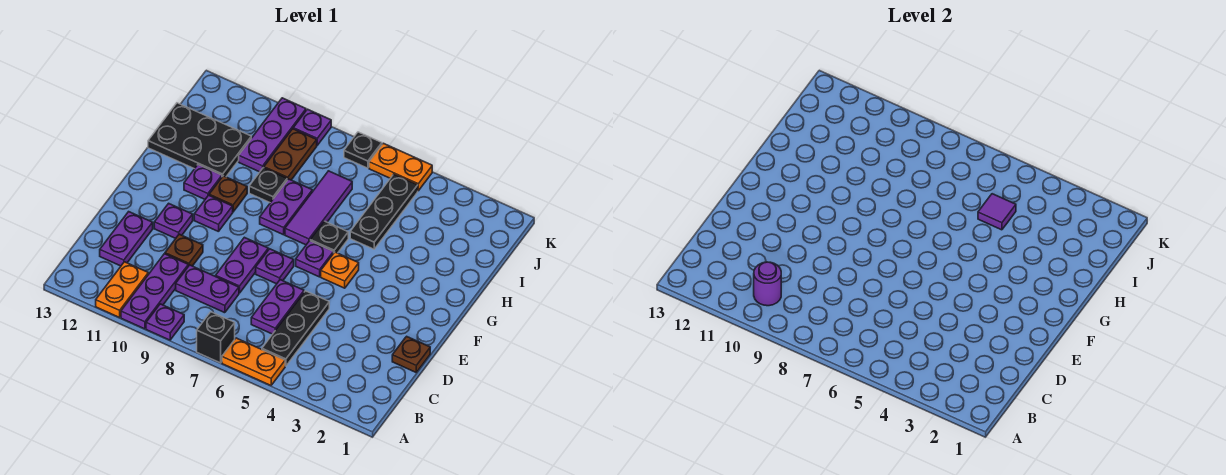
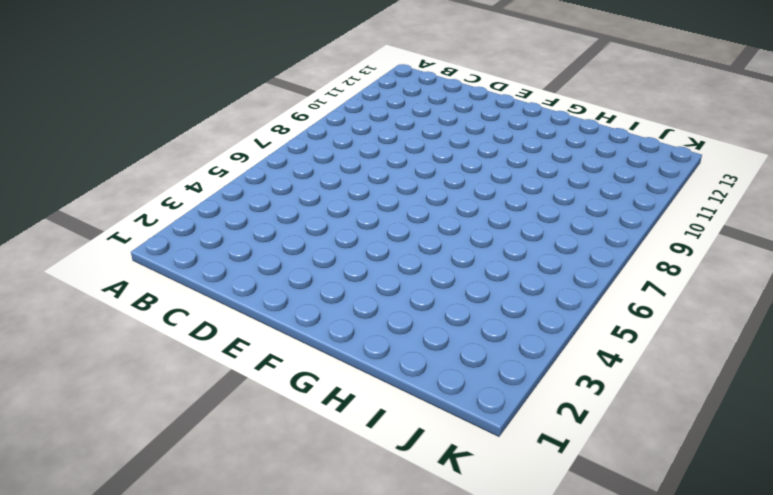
none -> orange 1x2 plate [222,338,285,385]
none -> black 1x1 brick [197,312,235,363]
none -> purple 1x1 plate [146,304,184,340]
none -> purple 1x3 plate [121,254,188,329]

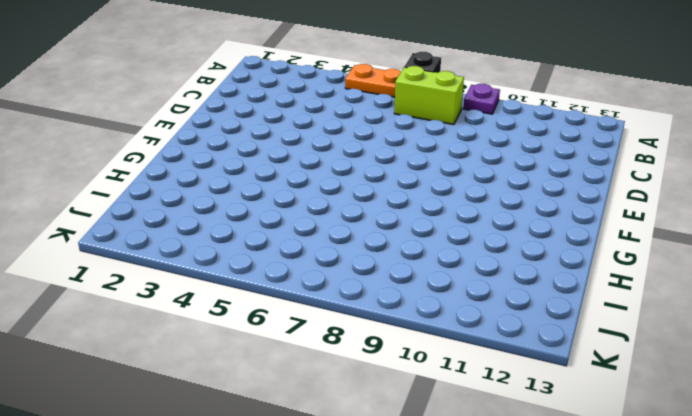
lime 1x2 brick [394,66,464,125] -> none
none -> purple 1x3 plate [121,254,188,329]
none -> orange 1x2 plate [96,262,148,318]
none -> black 1x3 plate [262,291,329,366]
none -> purple 1x2 plate [251,280,304,334]

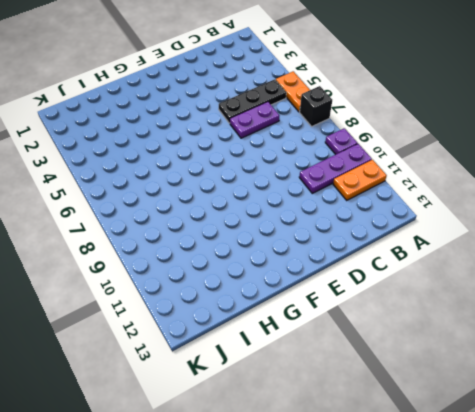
none -> purple 1x2 plate [176,265,239,313]
none -> purple 1x2 plate [100,212,153,266]
none -> brown 1x1 plate [392,336,430,372]
none -> purple 1x2 plate [216,237,268,293]

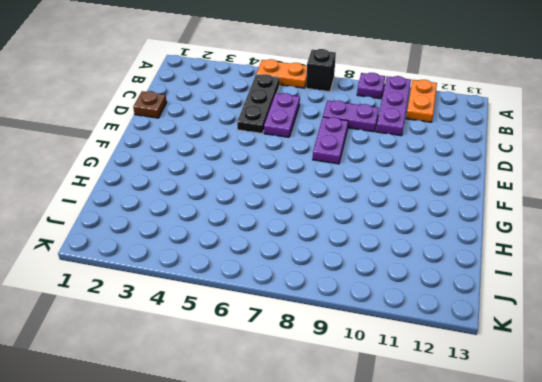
none -> purple 1x2 plate [100,212,153,266]
none -> brown 1x1 plate [165,234,203,266]
none -> purple 1x1 plate [256,249,294,284]
none -> purple 1x1 plate [154,203,193,238]

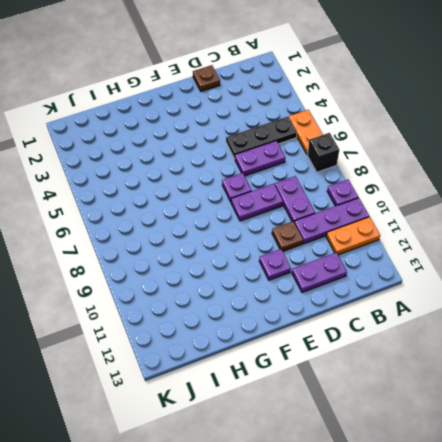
none -> orange 1x1 plate [321,252,359,288]
none -> purple 1x1 plate [296,241,334,277]
none -> purple 1x1 plate [194,195,233,232]
none -> black 1x1 plate [310,221,348,253]

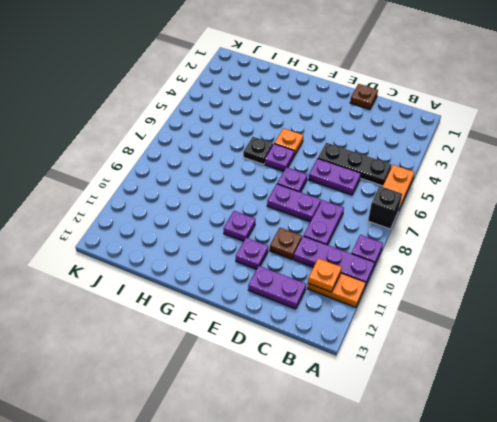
orange 1x1 plate [308,258,342,292] -> none
none -> purple 1x3 tile [285,171,352,245]
none -> purple 1x2 plate [260,179,312,235]
none -> brown 1x1 plate [209,176,247,212]
none -> purple 1x1 plate [184,165,222,199]

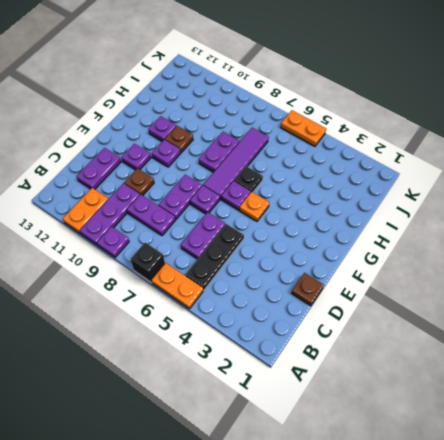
purple 1x4 tile [203,128,269,199] -> purple 1x3 tile [285,171,352,245]
none -> black 1x3 plate [350,174,418,249]
none -> black 1x1 plate [249,168,287,203]
none -> black 2x3 plate [148,103,251,177]
none -> brown 1x2 plate [264,129,317,180]

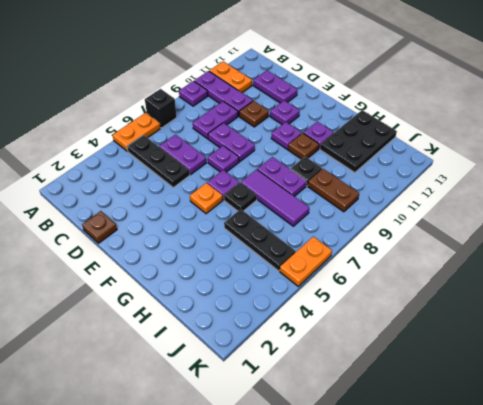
none -> purple 1x3 plate [239,98,306,172]
none -> black 1x1 plate [344,132,382,168]
none -> purple 1x1 plate [293,109,331,145]
none -> purple 1x1 round brick [754,262,781,306]

